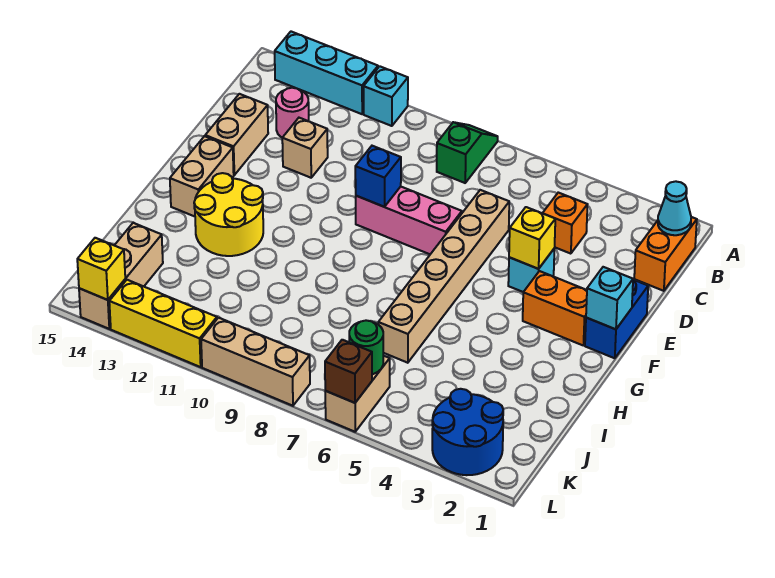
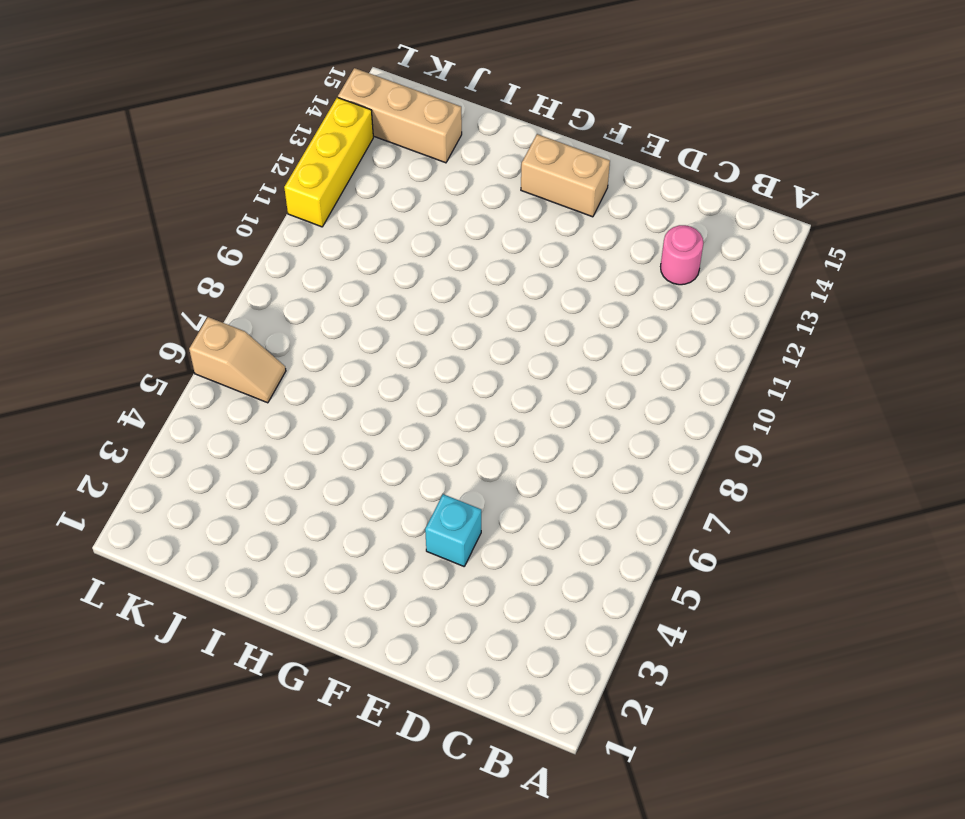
tan 1x2 slope [189,317,286,403] -> tan 1x2 brick [325,356,390,432]
none -> green 1x2 slope [437,122,498,183]
none -> cyan 1x1 brick [364,66,408,126]
none -> cyan 1x3 brick [275,32,378,114]

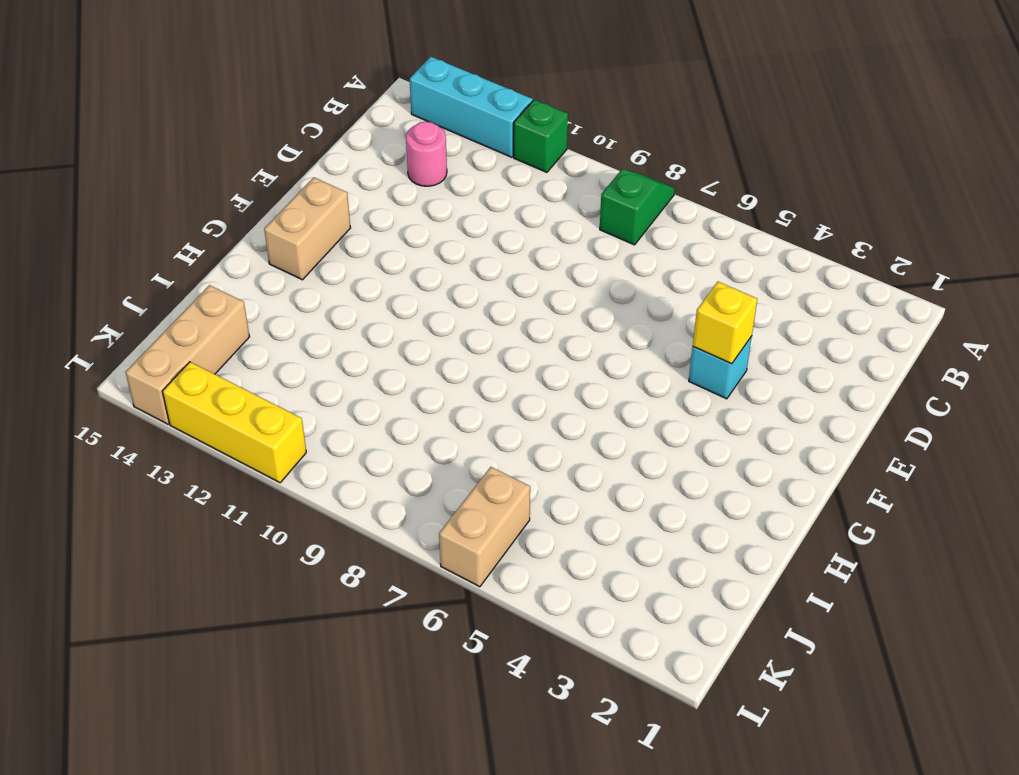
green 1x1 brick [514,100,568,172] -> cyan 1x1 brick [364,66,408,126]
none -> orange 1x2 brick [634,217,697,291]
none -> orange 1x1 brick [543,193,587,254]
none -> tan 1x6 brick [378,190,509,363]

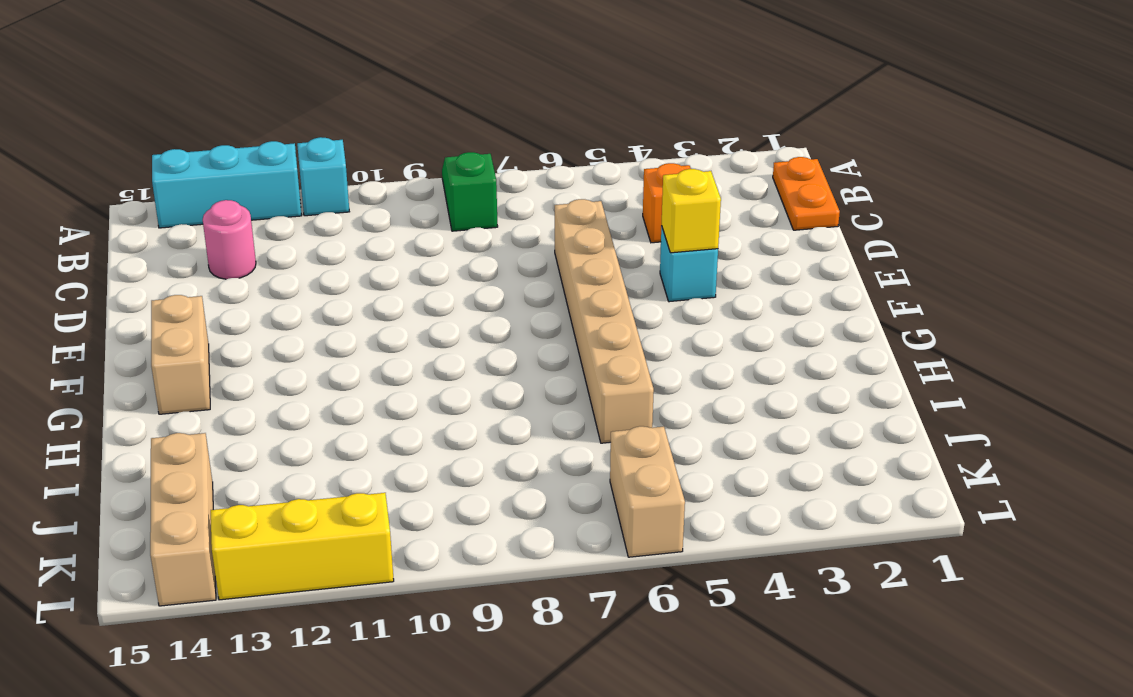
orange 1x2 plate [773,157,840,230] -> orange 1x2 brick [634,217,697,291]
none -> tan 1x1 brick [282,118,328,178]
none -> tan 1x2 brick [205,94,268,175]
none -> blue 1x2 brick [585,280,648,358]

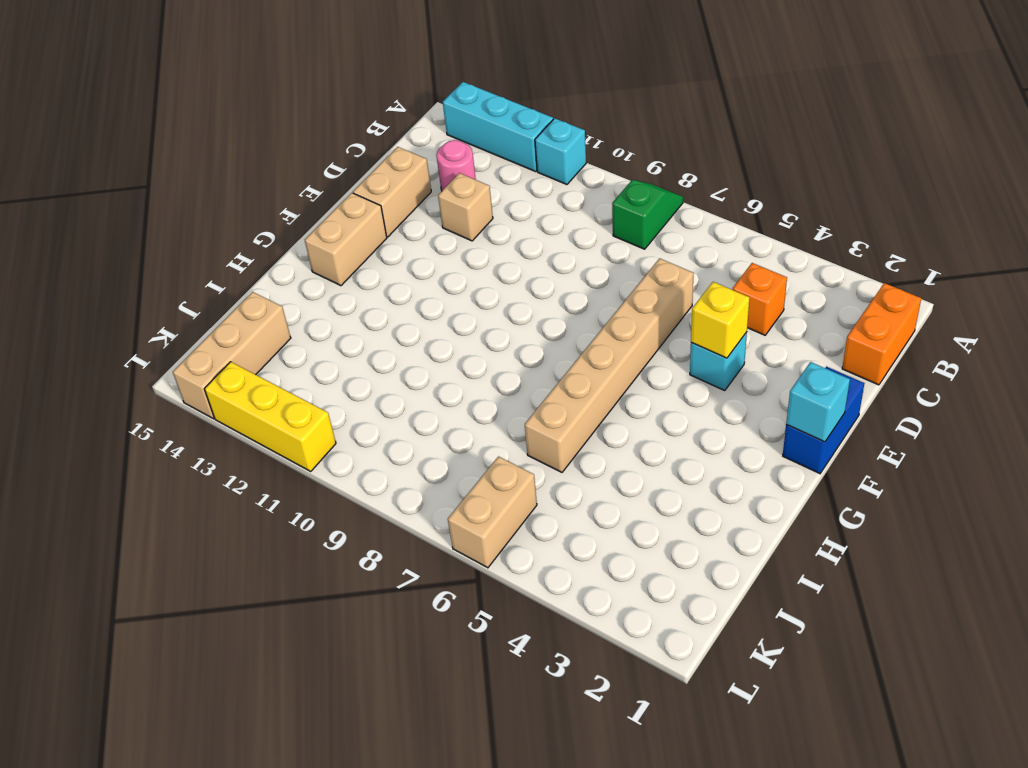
none -> pink 1x3 brick [356,187,462,254]
none -> orange 1x2 brick [523,271,587,345]
none -> yellow 2x2 round brick [194,173,263,256]

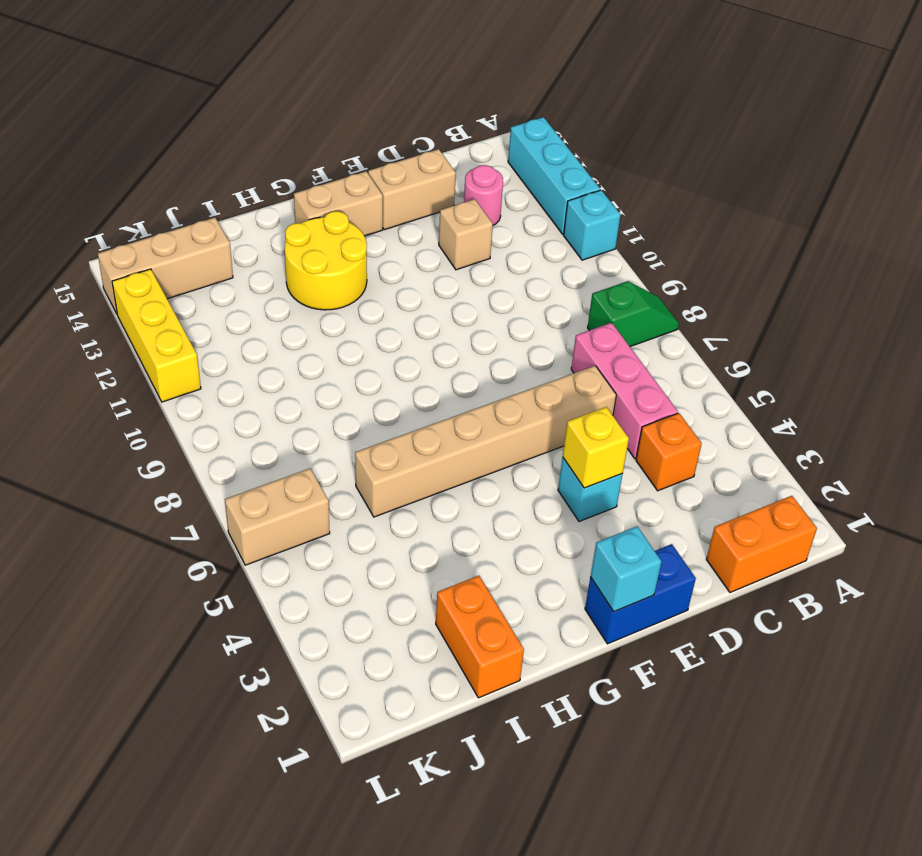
pink 1x3 brick [571,323,678,459] -> pink 1x3 brick moved to [356,187,462,254]
orange 1x2 brick [436,576,524,698] -> orange 1x2 brick moved to [523,271,587,345]
none -> blue 2x2 round brick [432,389,503,475]
none -> tan 1x3 brick [201,318,310,406]
none -> cyan 1x1 cone [658,181,691,235]

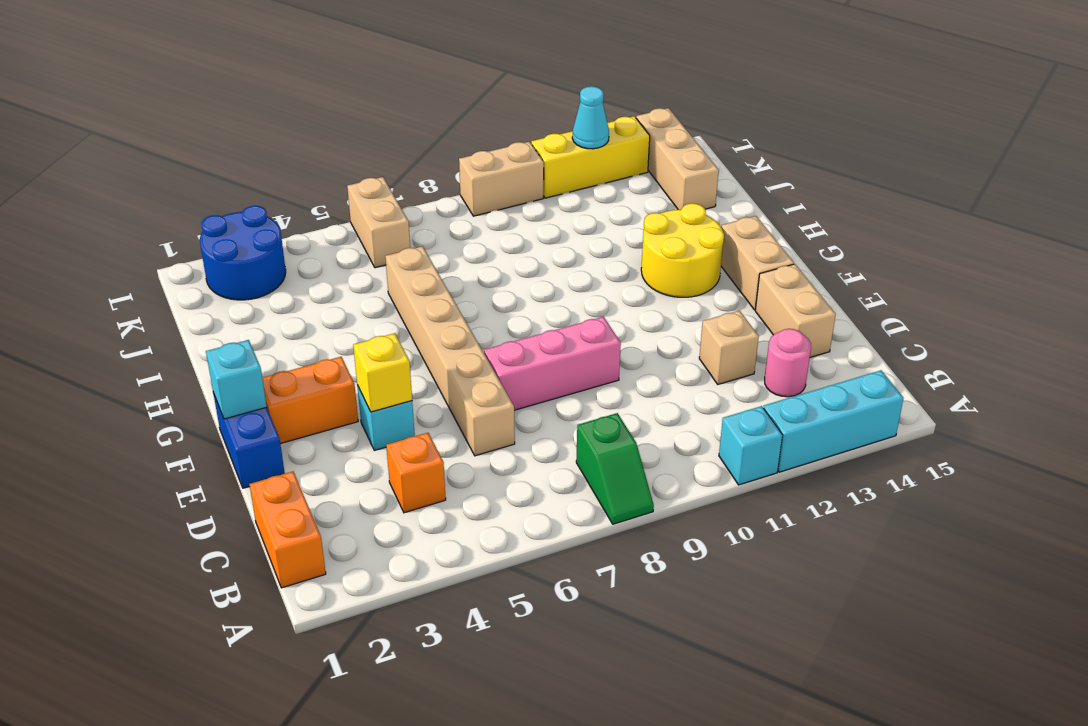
tan 1x2 brick [459,142,544,216] -> tan 1x3 brick [201,318,310,406]
cyan 1x1 cone [572,86,609,149] -> cyan 1x1 cone moved to [658,181,691,235]
none -> blue 1x1 brick [355,146,401,207]
none -> green 1x1 round brick [349,320,383,374]
none -> brown 1x1 brick [325,340,372,403]

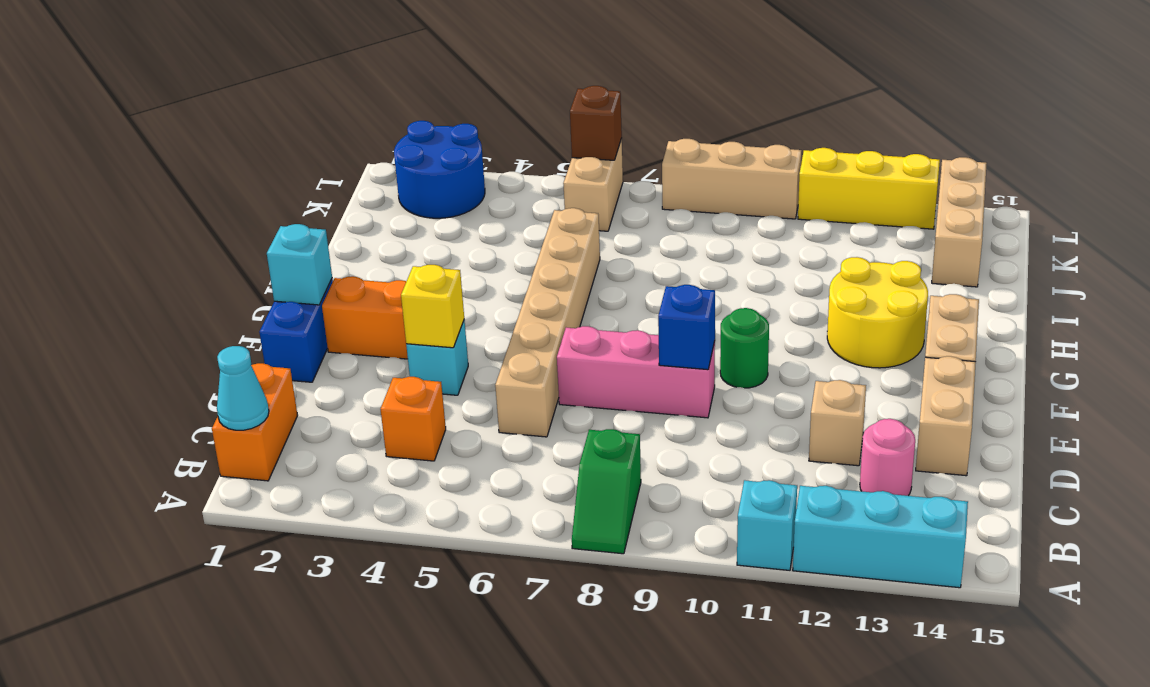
green 1x1 round brick [720,308,769,388] -> green 1x1 round brick moved to [349,320,383,374]
none -> yellow 1x1 brick [77,238,125,300]

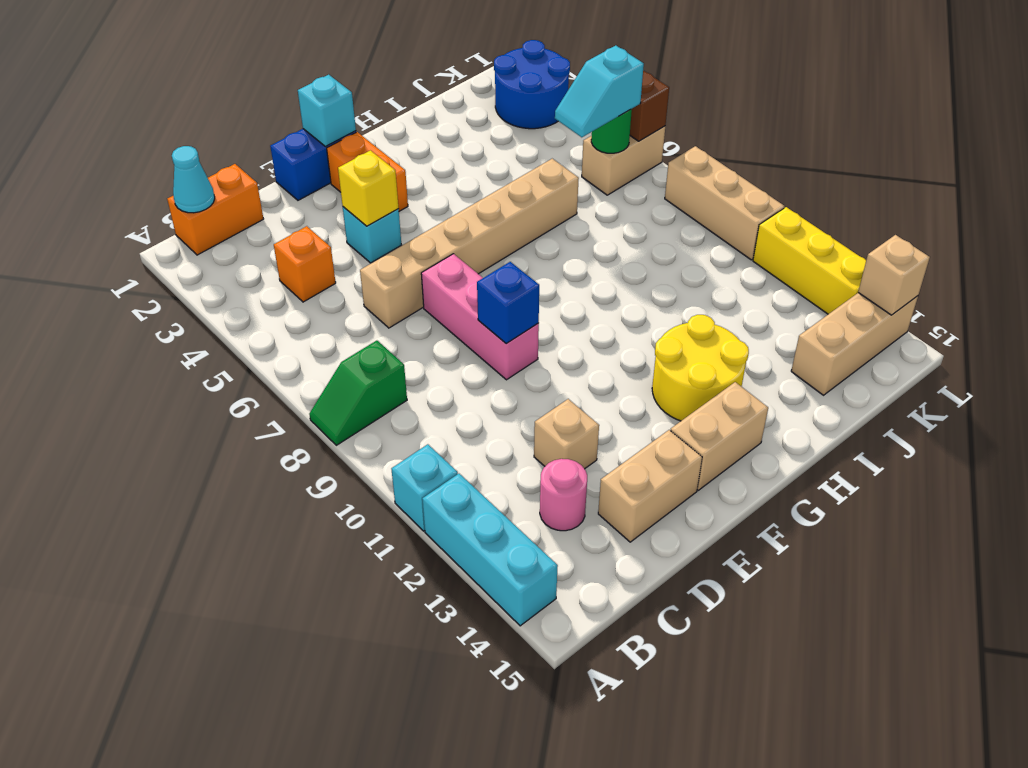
cyan 1x2 slope [555,45,644,137] -> none
tan 1x1 brick [858,235,930,315] -> yellow 1x1 brick [77,238,125,300]

